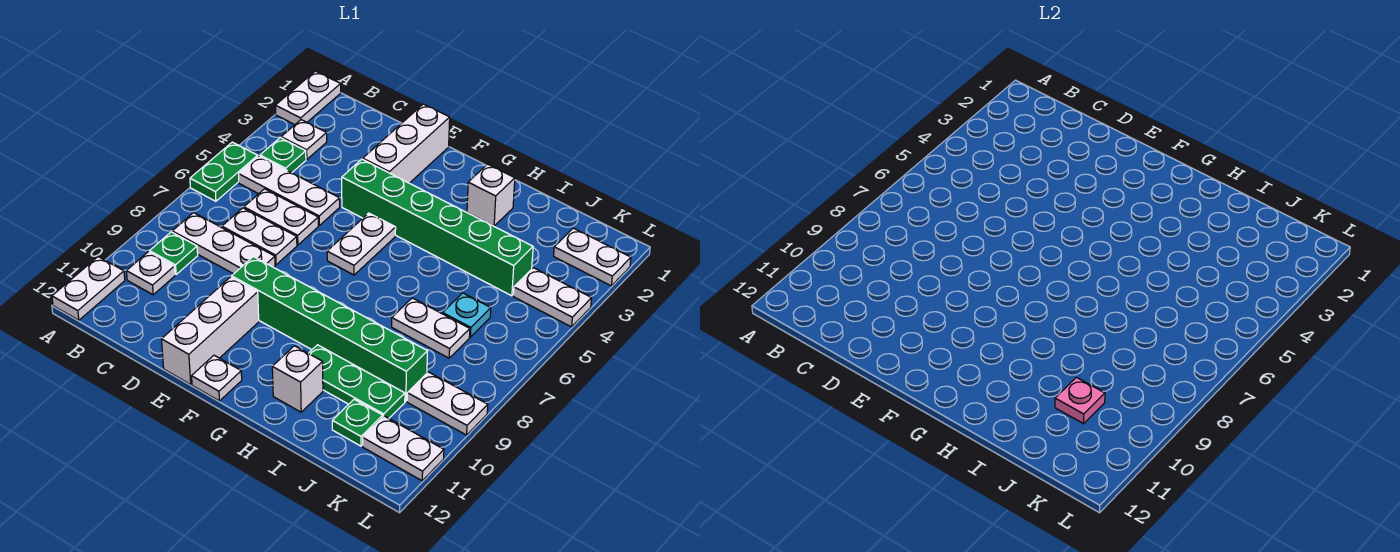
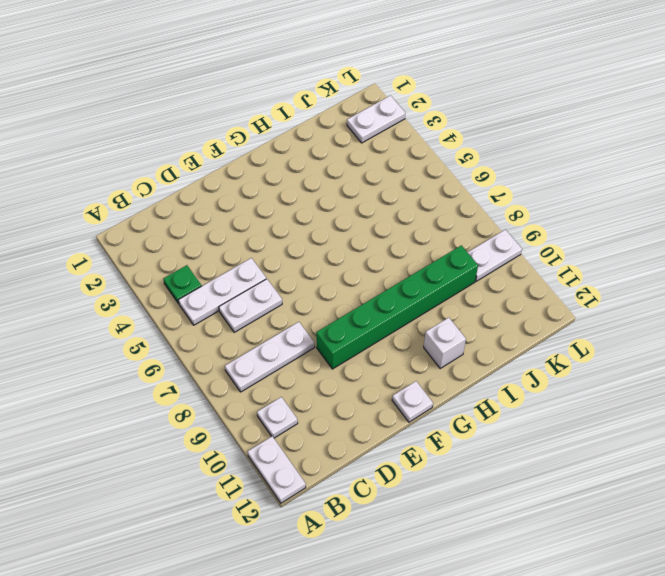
none -> white 1x2 plate [275,71,341,125]
none -> green 1x2 plate [190,142,258,201]
none -> white 1x1 plate [281,120,327,159]

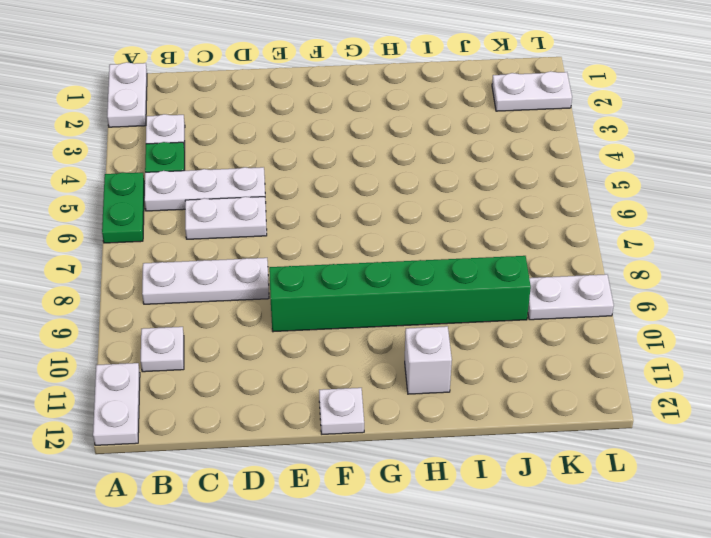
none -> green 1x1 plate [150,232,198,275]
none -> white 1x2 plate [222,208,297,265]
none -> white 1x3 brick [363,104,450,183]

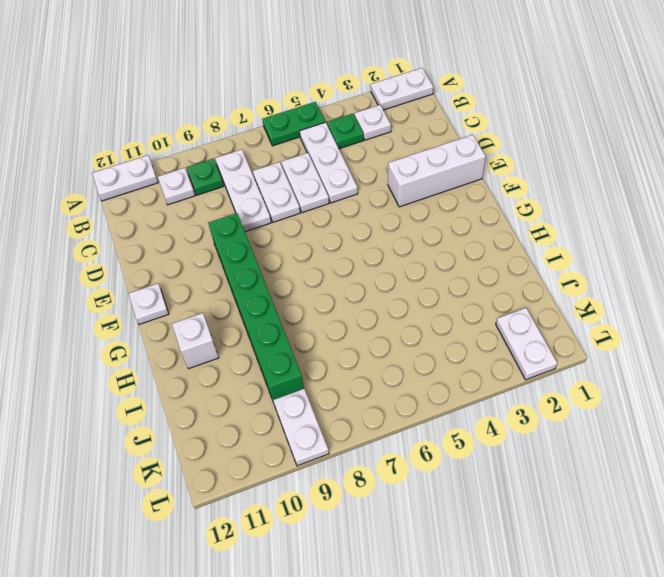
none -> green 1x6 brick [342,159,533,296]
none -> white 1x3 brick [162,277,259,384]
none -> white 1x2 plate [327,213,396,275]

